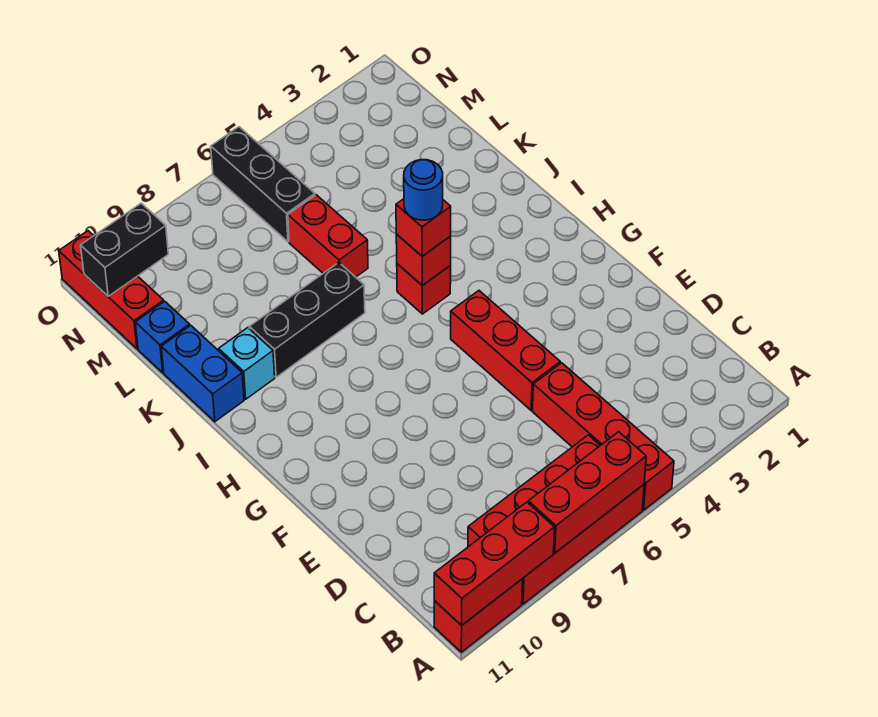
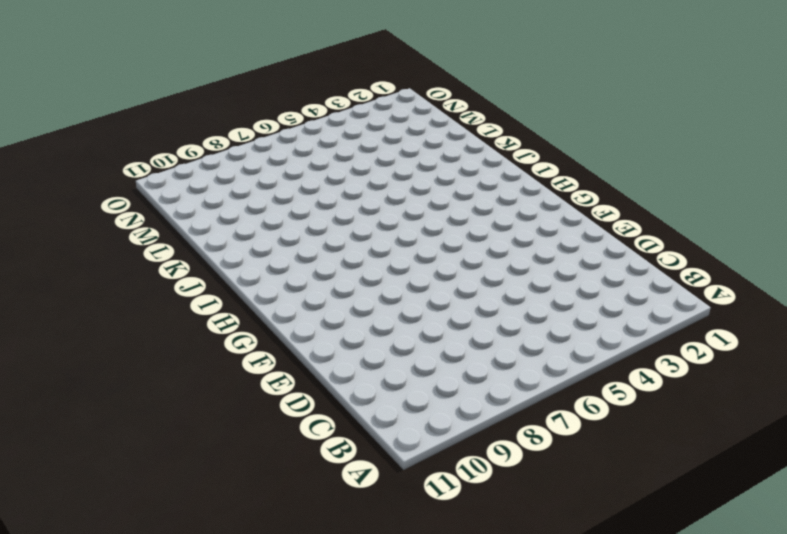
none -> red 1x4 brick [532,363,674,510]
none -> red 2x4 brick [468,435,644,604]
none -> red 1x2 brick [434,579,522,652]

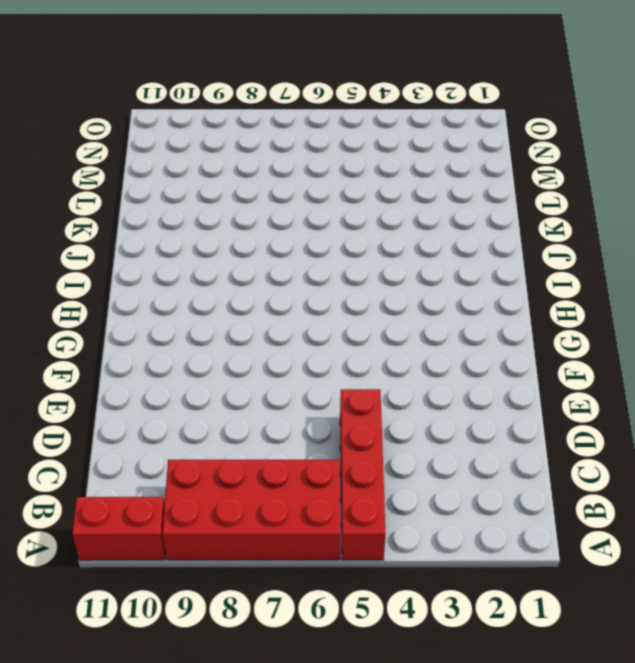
none -> red 1x3 brick [451,291,560,410]
none -> red 1x1 brick [397,264,451,314]
none -> black 1x3 brick [249,263,365,377]

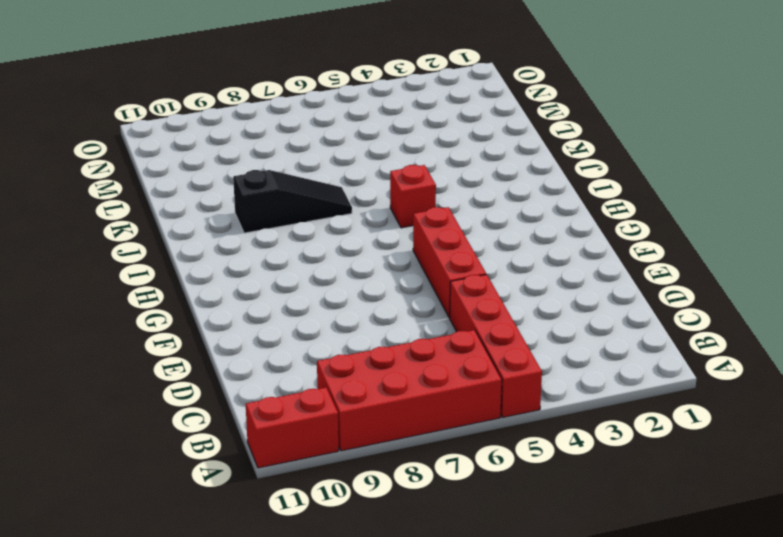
black 1x3 slope [233,170,352,233] -> black 1x3 brick [249,263,365,377]
none -> cyan 1x1 brick [219,328,275,399]
none -> blue 1x2 brick [161,325,244,422]
none -> red 1x2 brick [288,195,368,277]

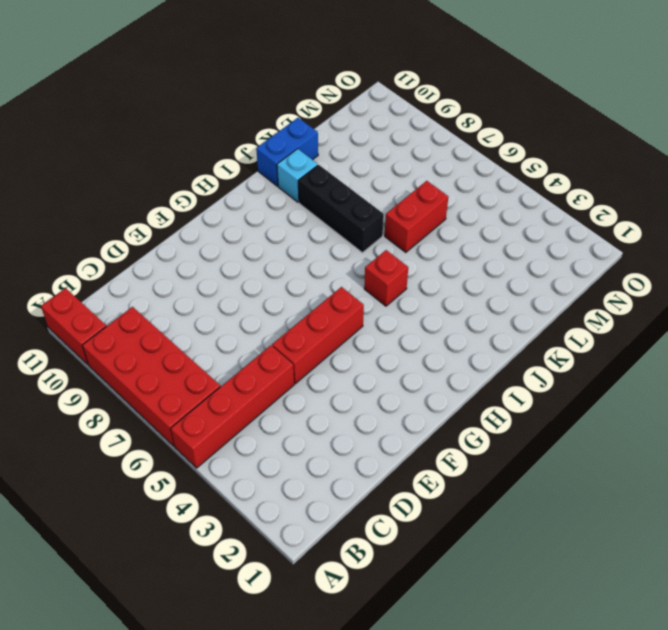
none -> blue 1x1 brick [135,301,190,373]
none -> black 1x3 brick [211,127,315,242]
none -> red 1x3 brick [59,231,164,349]

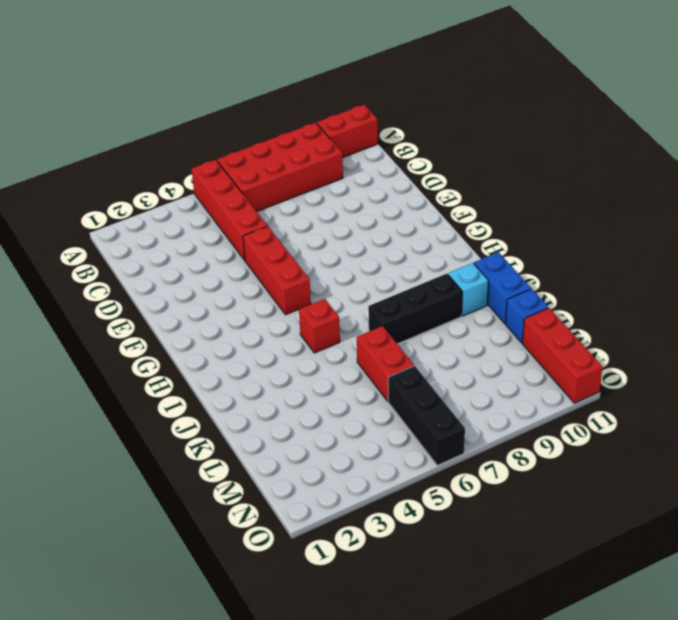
none -> red 1x3 brick [528,432,646,553]
none -> red 1x3 brick [434,502,555,626]
none -> red 1x1 brick [396,234,451,286]

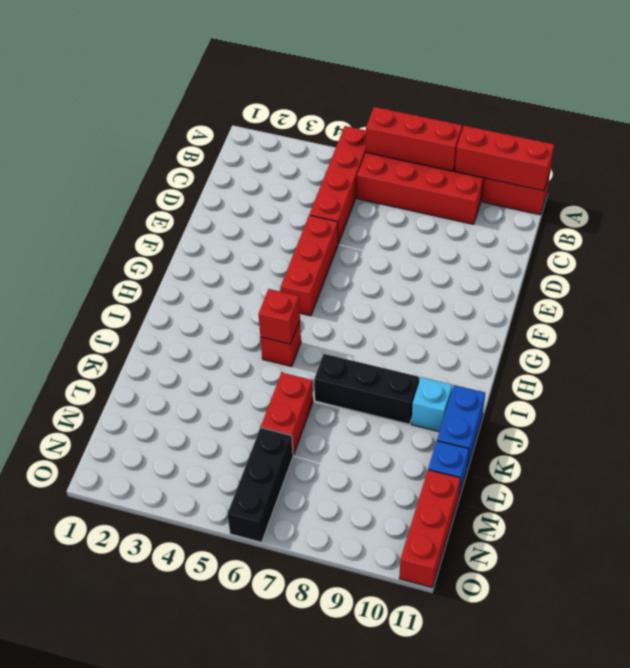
none -> black 1x2 brick [81,203,168,296]
none -> red 1x1 brick [396,199,451,256]
none -> blue 1x1 round brick [404,160,443,220]

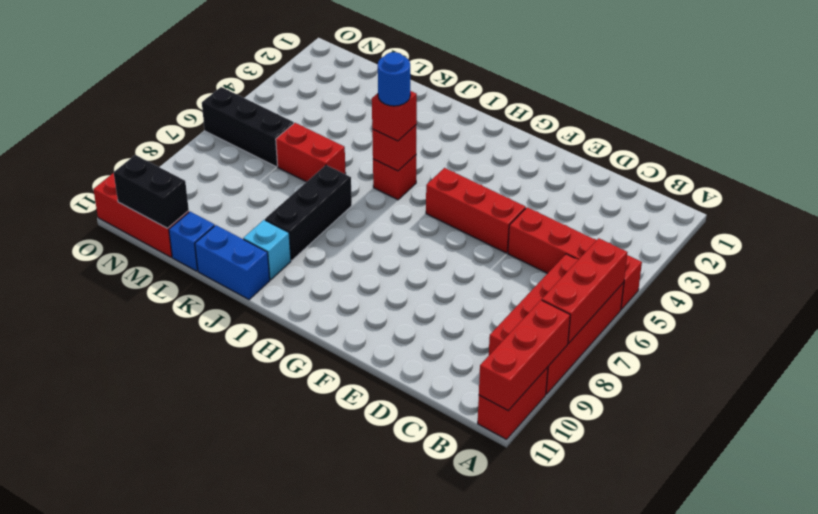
black 1x2 brick [114,155,189,228] -> black 1x2 brick turned to [81,203,168,296]

